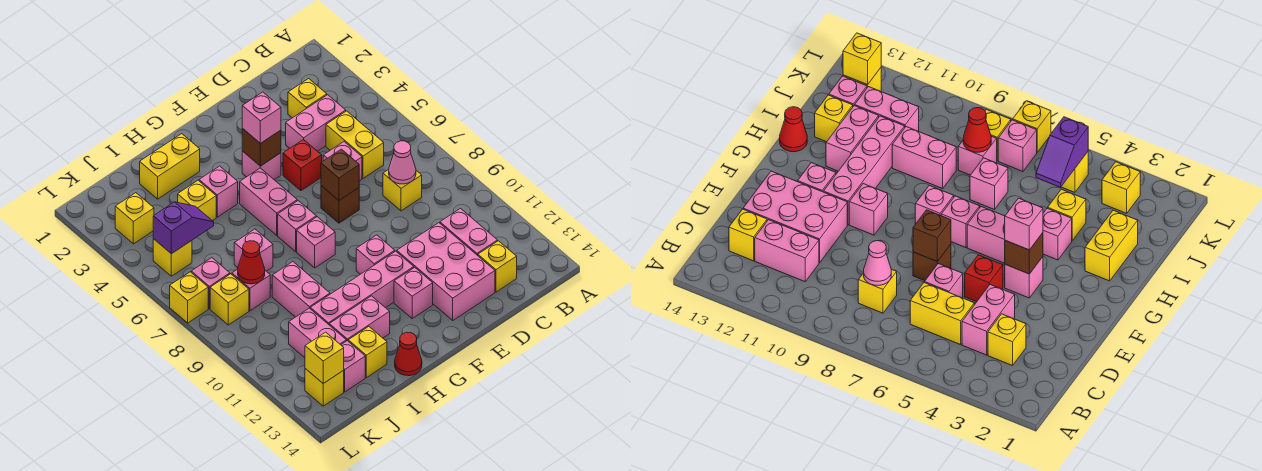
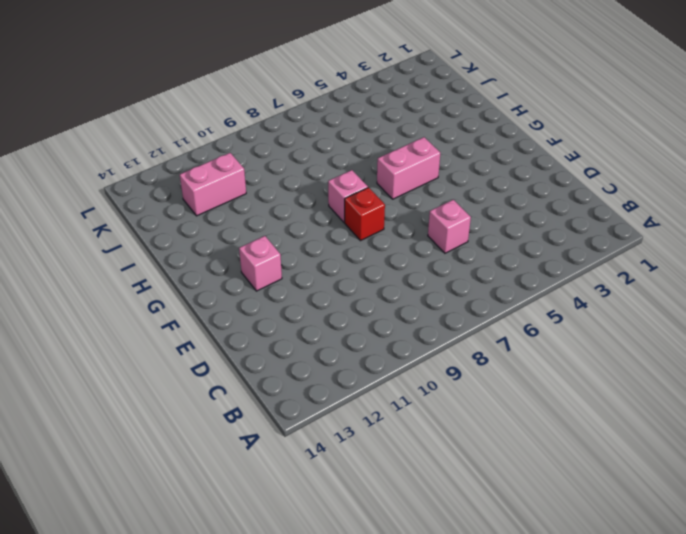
red 1x1 brick [345,188,385,241] -> red 1x1 brick moved to [283,139,322,191]
none -> yellow 1x1 brick [288,79,327,118]
none -> pink 1x2 brick [286,95,346,151]
none -> yellow 1x2 brick [326,111,384,178]
none -> yellow 1x1 brick [383,170,422,211]

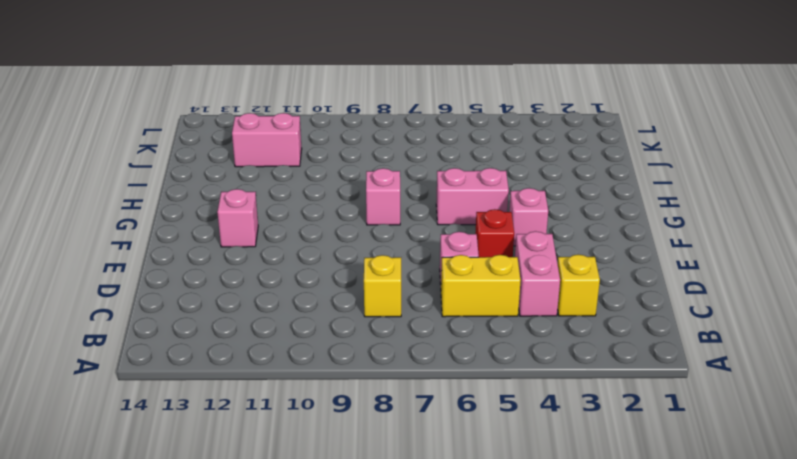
none -> pink 1x2 brick [440,208,498,256]
none -> yellow 1x1 brick [478,241,517,292]
none -> pink 2x3 brick [397,223,495,320]
none -> brown 1x1 brick [321,186,359,223]

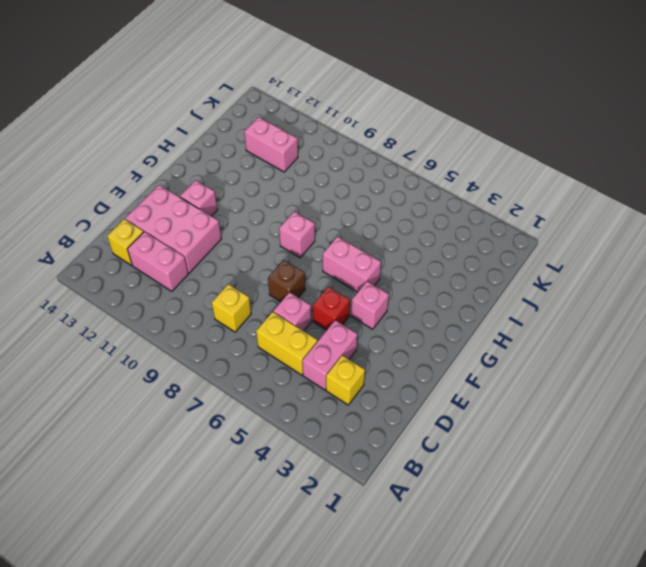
none -> pink 1x1 brick [356,235,395,274]
none -> pink 1x4 brick [310,251,414,325]
none -> pink 1x1 brick [278,201,316,252]
none -> yellow 1x2 brick [140,134,200,199]

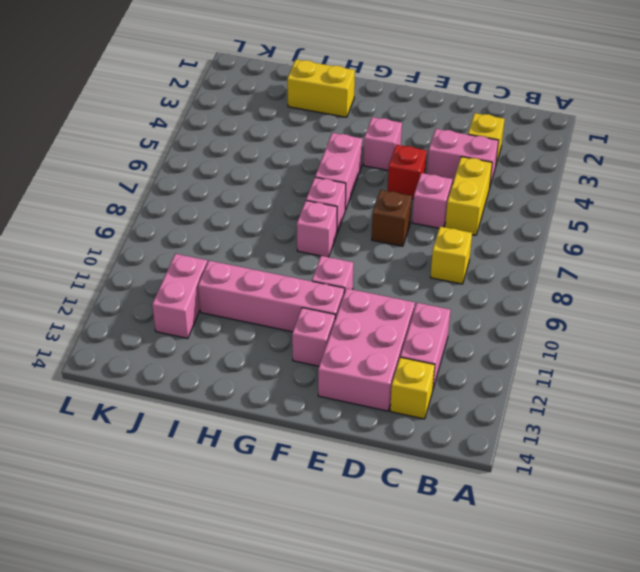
none -> pink 1x1 brick [199,166,238,217]
none -> pink 1x2 brick [329,296,390,341]
none -> red 1x1 cone [395,332,422,376]
none -> yellow 1x1 brick [178,181,216,221]

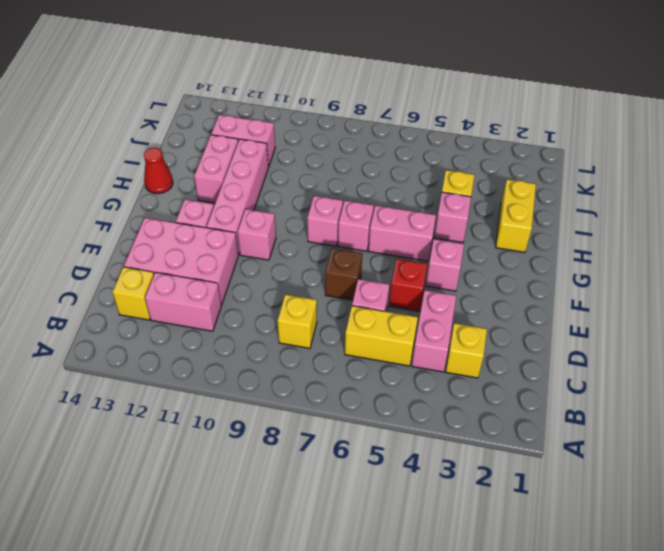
none -> pink 1x1 brick [234,229,273,271]
none -> pink 1x2 brick [272,262,330,317]
none -> yellow 1x1 brick [348,327,387,378]
none -> pink 1x1 brick [232,269,270,311]

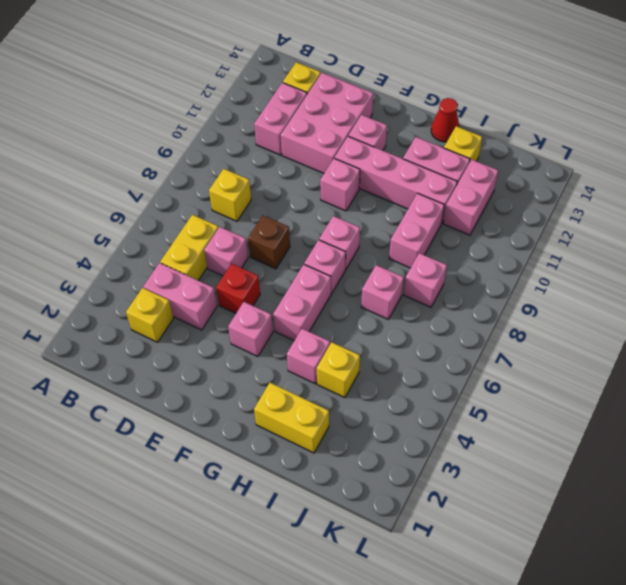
none -> pink 1x1 brick [341,341,365,392]
none -> yellow 1x1 brick [115,193,154,244]
none -> yellow 1x1 brick [153,239,192,276]
none -> pink 1x1 brick [191,258,230,309]

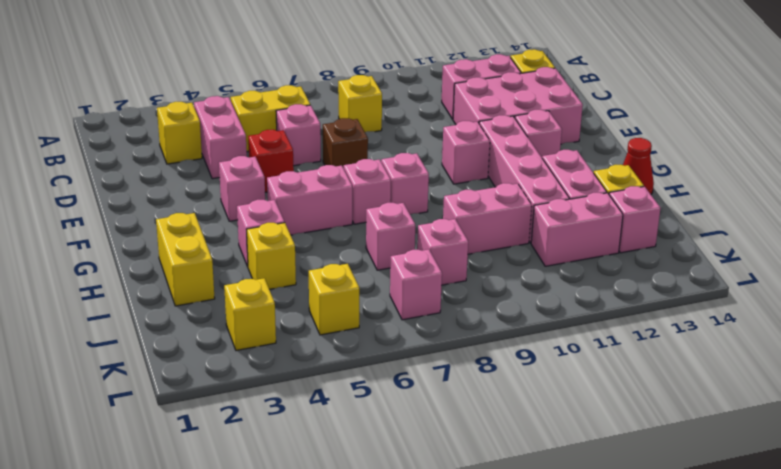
none -> yellow 1x1 brick [210,274,249,325]
none -> yellow 1x1 brick [305,369,344,406]
none -> yellow 1x1 brick [170,272,208,323]
none -> pink 1x1 cone [389,141,416,184]

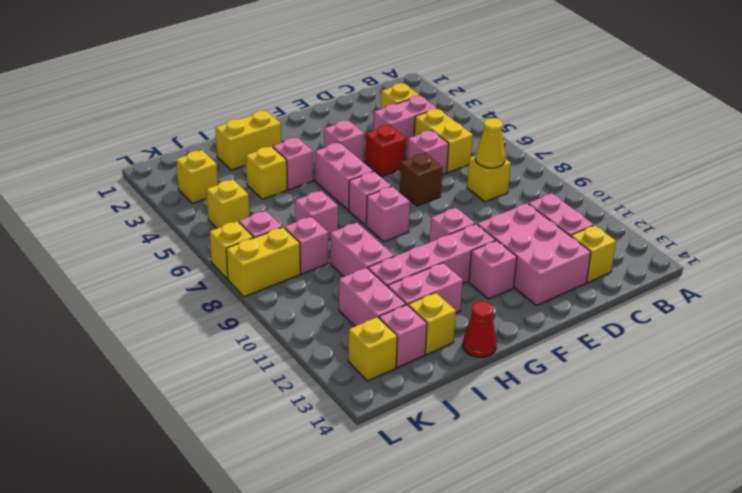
yellow 1x1 cone [475,118,505,168] -> pink 1x1 cone [389,141,416,184]
yellow 1x2 brick [226,227,300,297] -> yellow 1x1 brick [210,274,249,325]
none -> brown 1x1 brick [321,149,359,200]
none -> brown 1x1 brick [242,128,281,166]
none -> purple 1x2 slope [153,202,214,254]
none -> red 1x1 cone [238,241,265,284]

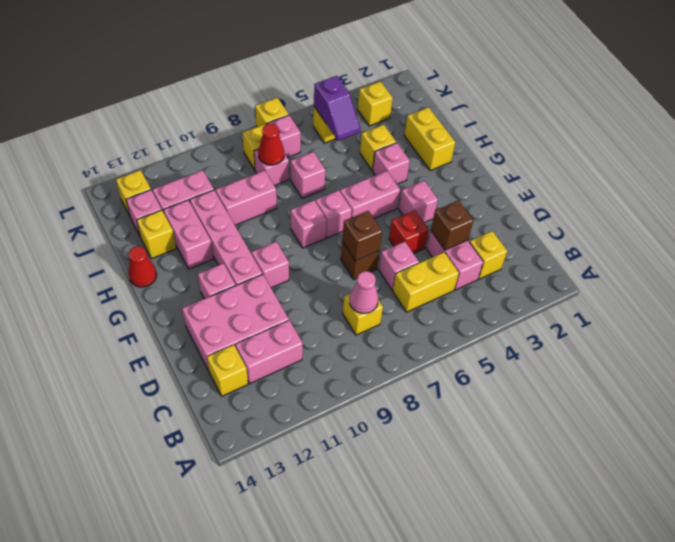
brown 1x1 brick [431,200,473,250] -> brown 1x1 brick moved to [242,128,281,166]
none -> yellow 1x1 brick [305,332,344,383]
none -> pink 1x1 brick [242,92,281,143]

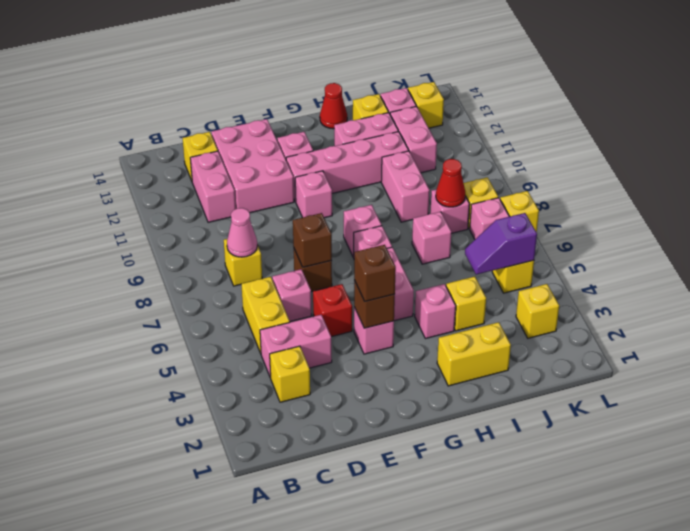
brown 1x1 brick [354,245,396,301] -> pink 1x1 brick [242,92,281,143]
none -> yellow 1x1 brick [305,332,344,383]

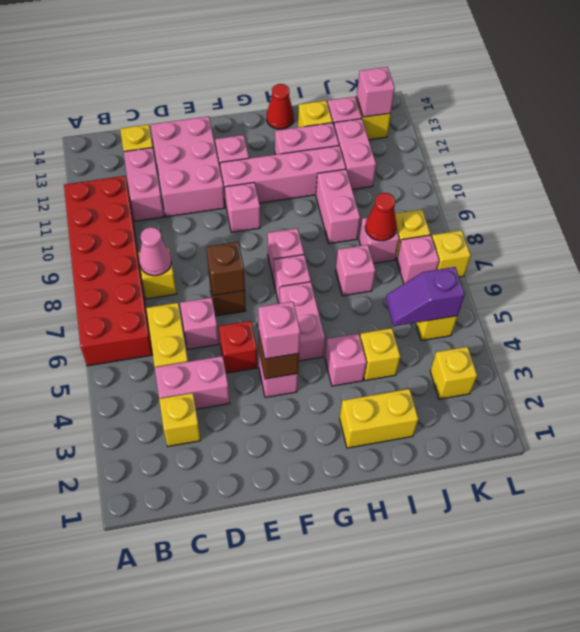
red 2x6 brick [64,176,152,366] -> none
pink 1x1 brick [357,67,395,117] -> yellow 1x1 brick [305,332,344,383]

